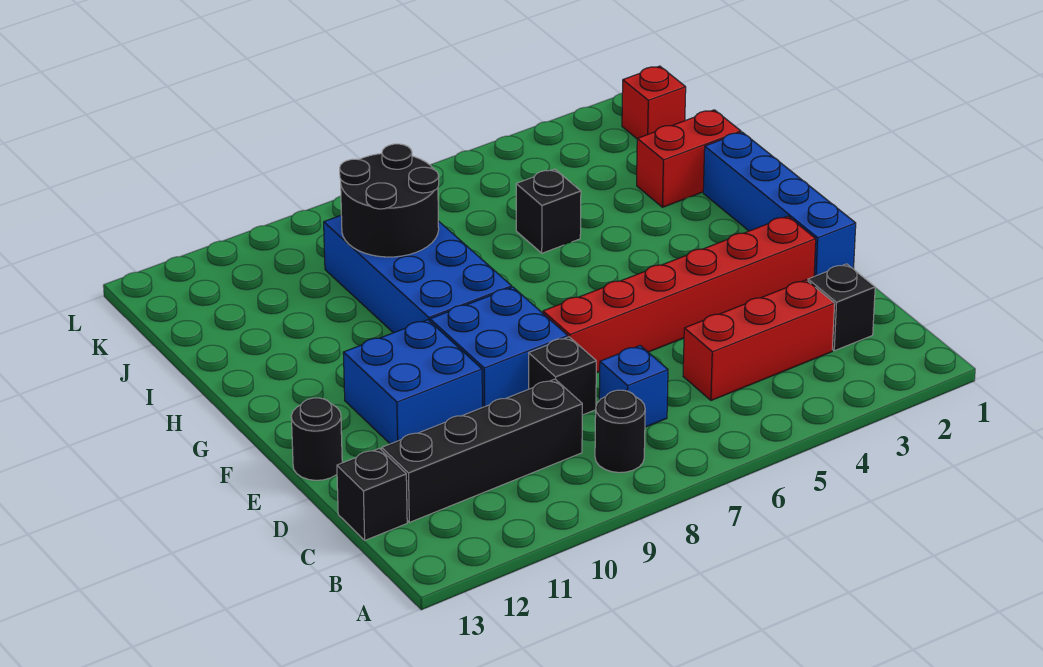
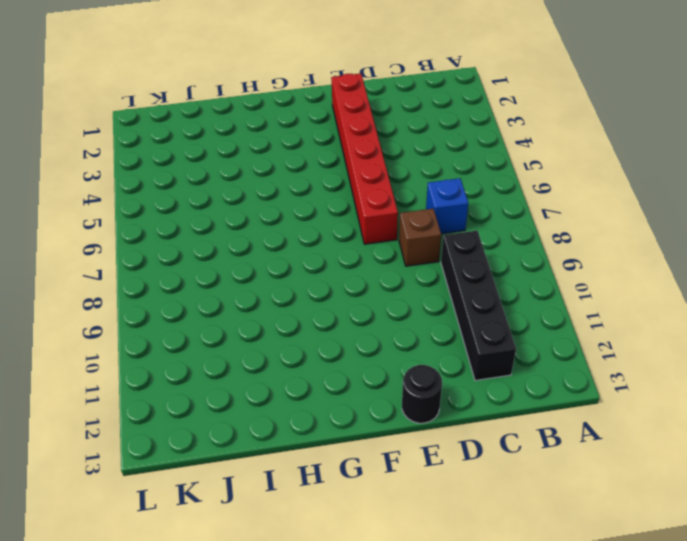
brown 1x1 brick [399,209,441,266] -> black 1x1 brick [529,337,596,415]
none -> black 1x1 round brick [595,390,645,473]
none -> black 1x1 brick [808,264,875,351]
none -> red 1x3 brick [683,280,835,400]

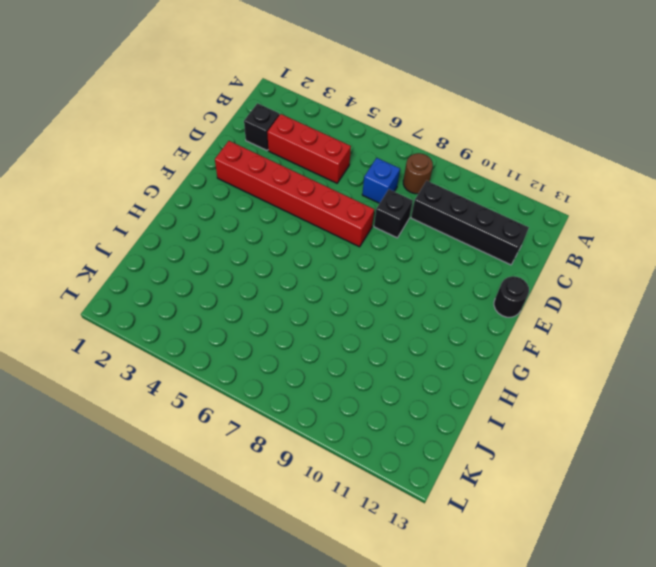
brown 1x1 round brick [403,153,433,194] -> black 1x1 round brick [595,390,645,473]
none -> black 1x1 brick [337,448,407,540]
none -> blue 1x4 brick [703,132,856,277]
none -> blue 2x2 brick [430,287,568,407]

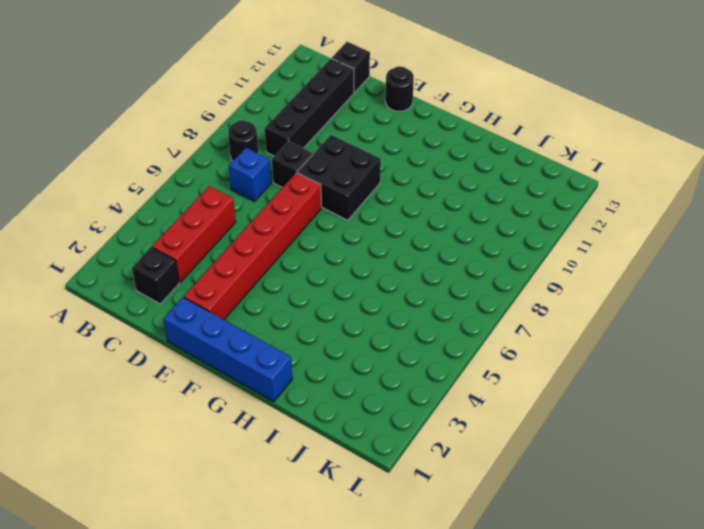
black 2x2 brick [297,135,381,220] -> blue 2x2 brick [430,287,568,407]
none -> blue 2x2 brick [343,320,482,444]
none -> blue 2x4 brick [324,215,512,333]
none -> red 1x2 brick [637,110,741,207]

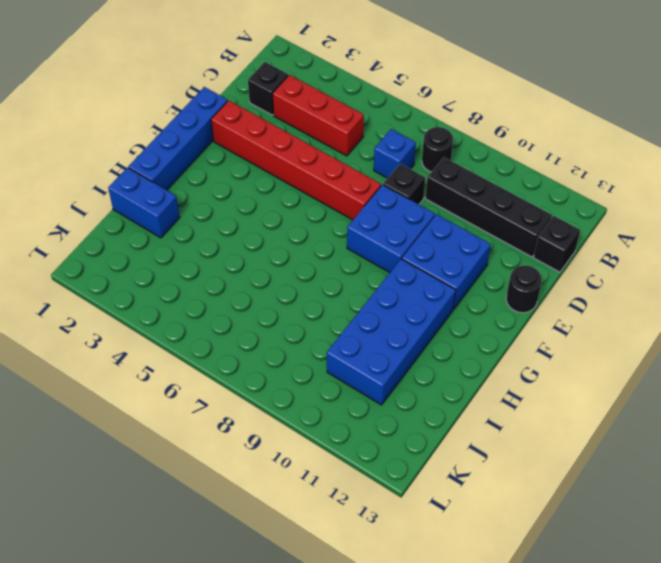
blue 2x4 brick [327,259,456,405] -> blue 2x4 brick moved to [324,215,512,333]
blue 1x2 brick [108,168,180,238] -> red 1x2 brick [637,110,741,207]
none -> black 1x1 brick [516,169,581,253]
none -> red 1x1 brick [622,66,686,139]
none -> black 2x2 round brick [340,144,439,257]

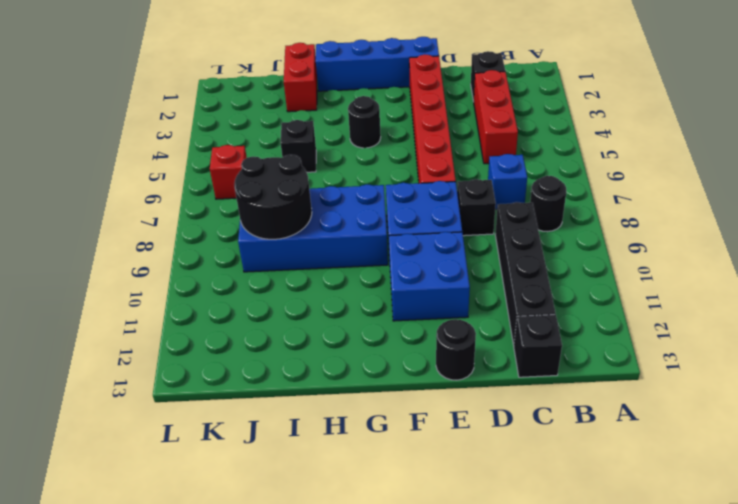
black 1x1 round brick [348,96,381,148] -> none
red 1x1 brick [210,145,247,199] -> red 1x1 brick moved to [622,66,686,139]

